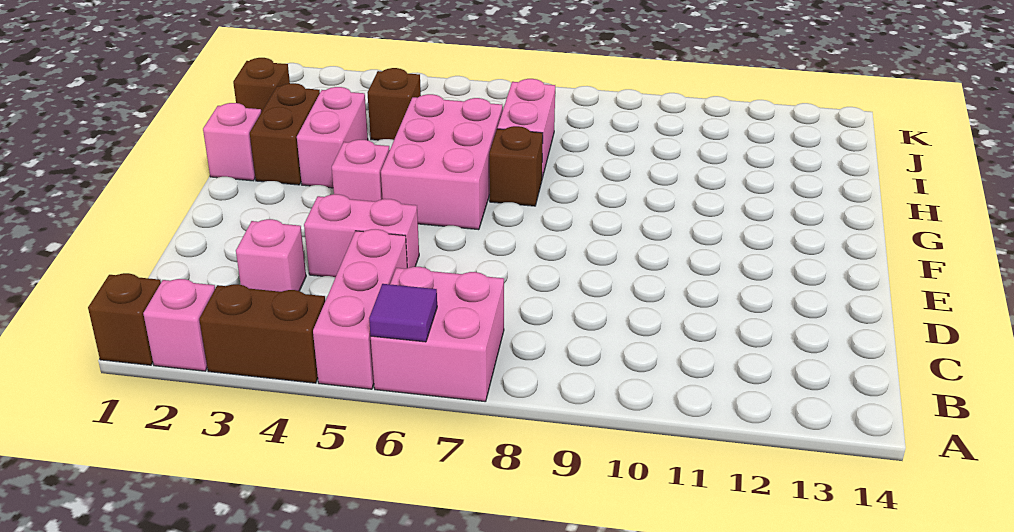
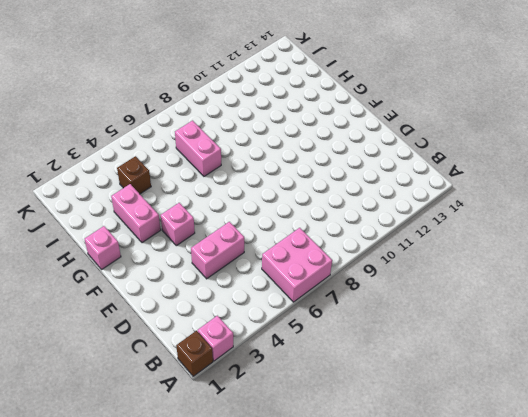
none -> brown 1x2 brick [199,284,325,383]
none -> pink 1x3 brick [313,229,407,389]
none -> pink 1x1 brick [236,219,306,292]

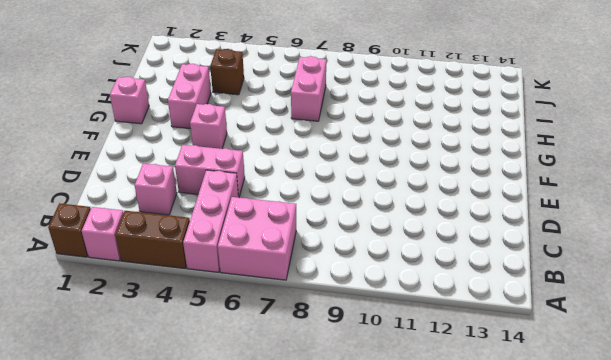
none -> pink 2x3 brick [381,94,503,230]
none -> brown 1x2 brick [250,83,320,185]
none -> brown 1x1 brick [489,126,543,206]

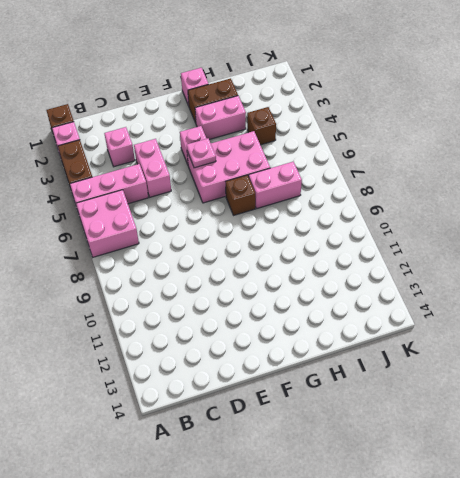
pink 1x1 plate [187,139,216,168] -> none
none -> brown 1x1 brick [233,58,290,112]
none -> purple 1x1 tile [369,284,437,342]

